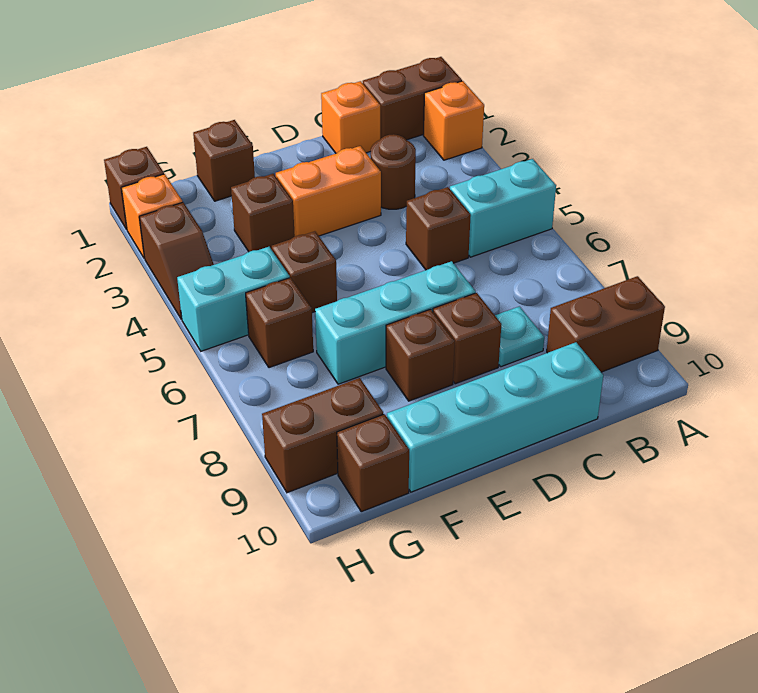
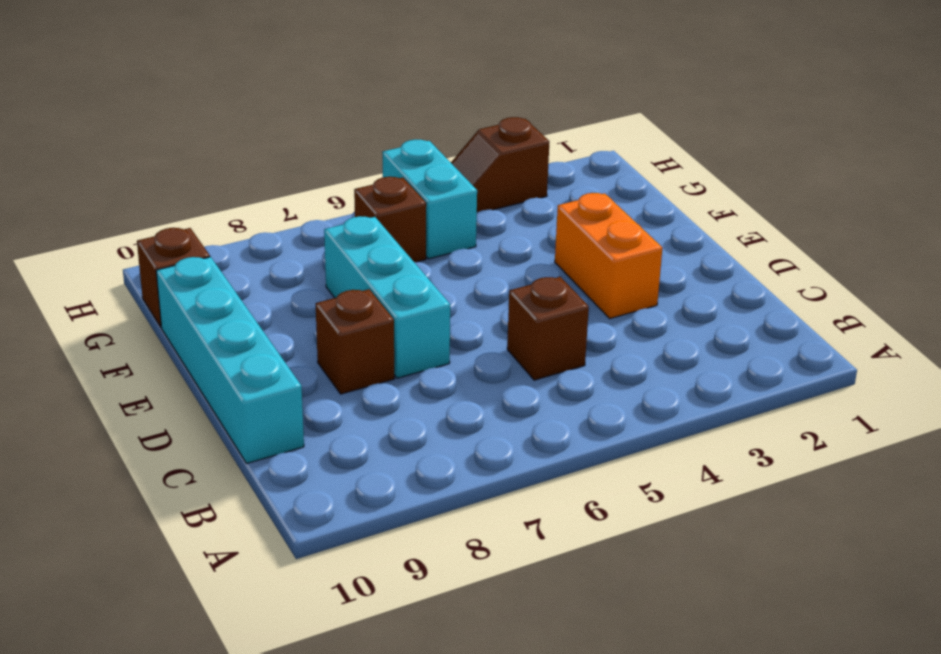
none -> brown 1x2 brick [363,57,462,140]
none -> orange 1x1 brick [423,81,484,160]
none -> cyan 1x2 brick [450,159,556,257]

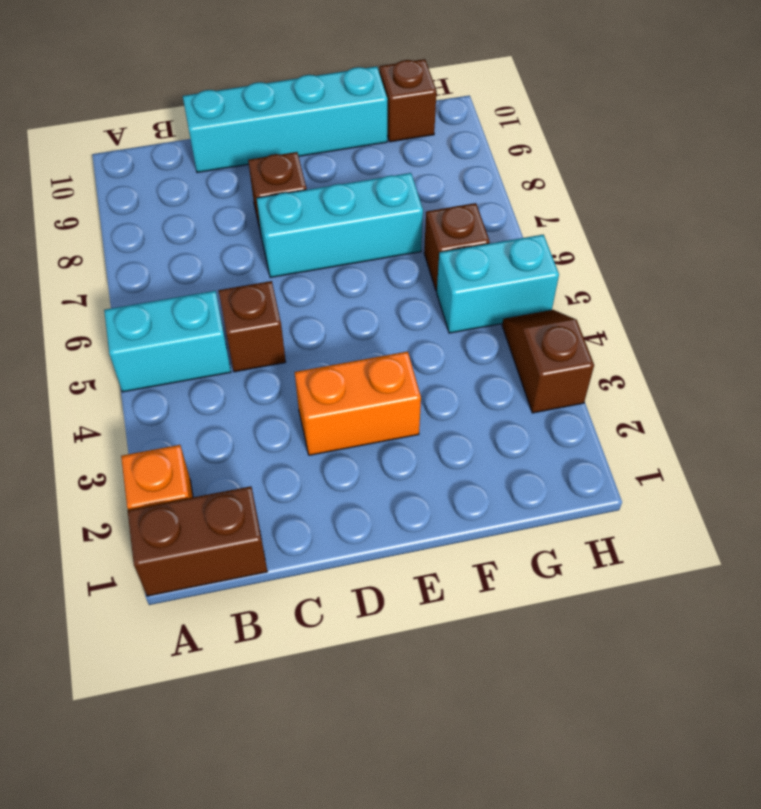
none -> brown 1x2 brick [547,276,665,372]
none -> orange 1x1 brick [321,81,380,153]
none -> brown 1x1 round brick [371,134,416,209]

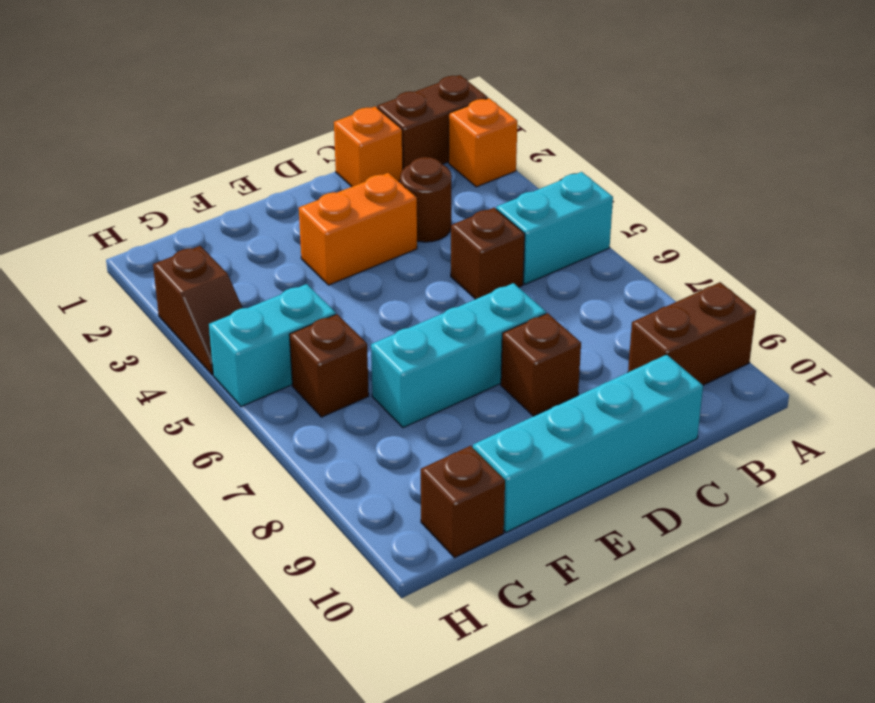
none -> cyan 1x1 plate [495,306,544,367]
none -> brown 1x1 brick [386,309,455,401]
none -> brown 1x1 brick [193,120,255,201]

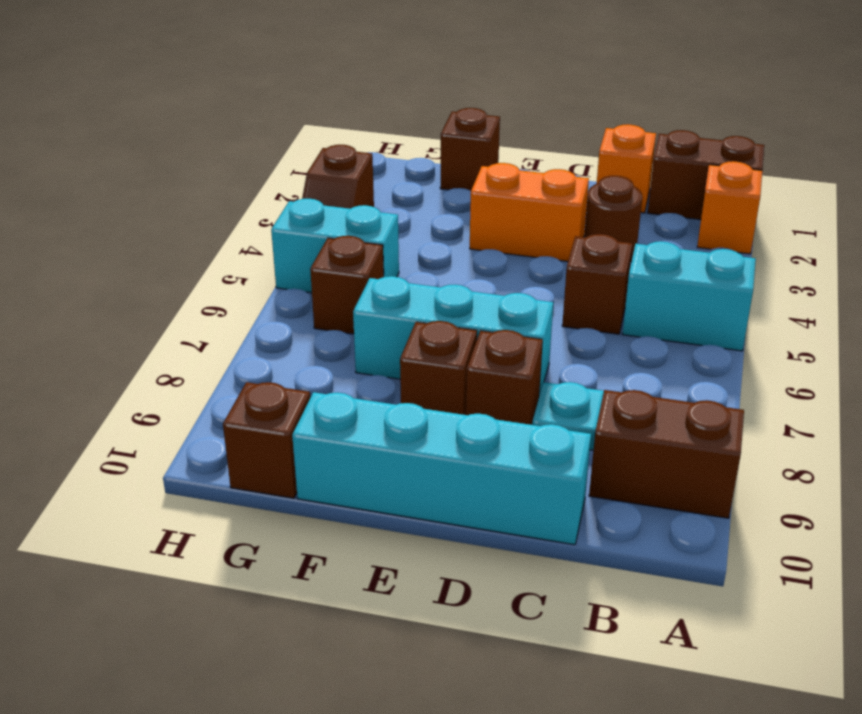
none -> brown 1x1 brick [231,174,295,252]
none -> brown 1x1 brick [272,231,337,313]
none -> brown 1x2 brick [262,378,383,493]

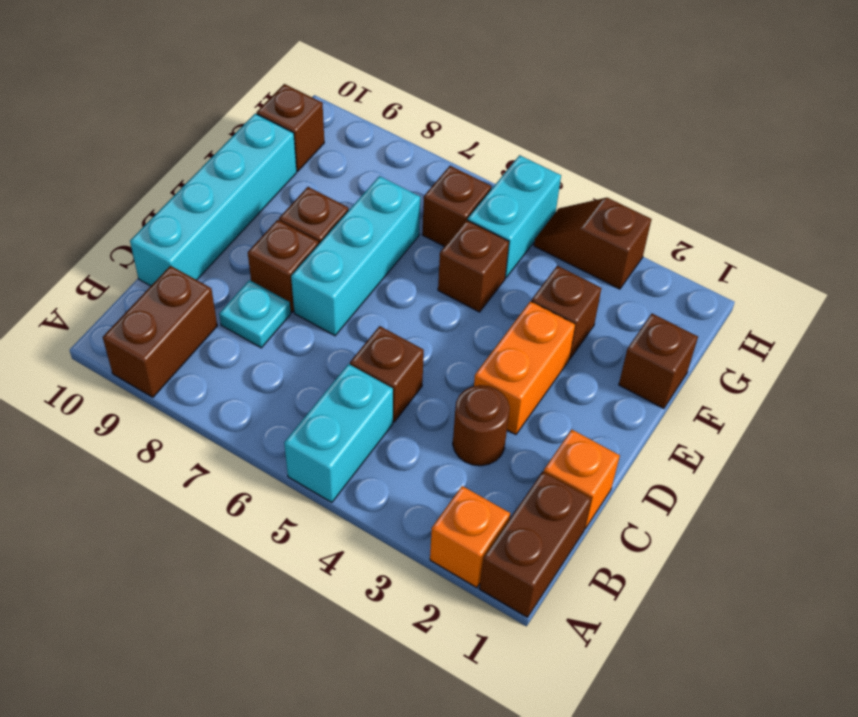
none -> brown 1x2 brick [262,378,383,493]
none -> brown 1x1 brick [104,147,164,230]
none -> orange 1x1 brick [121,174,182,258]

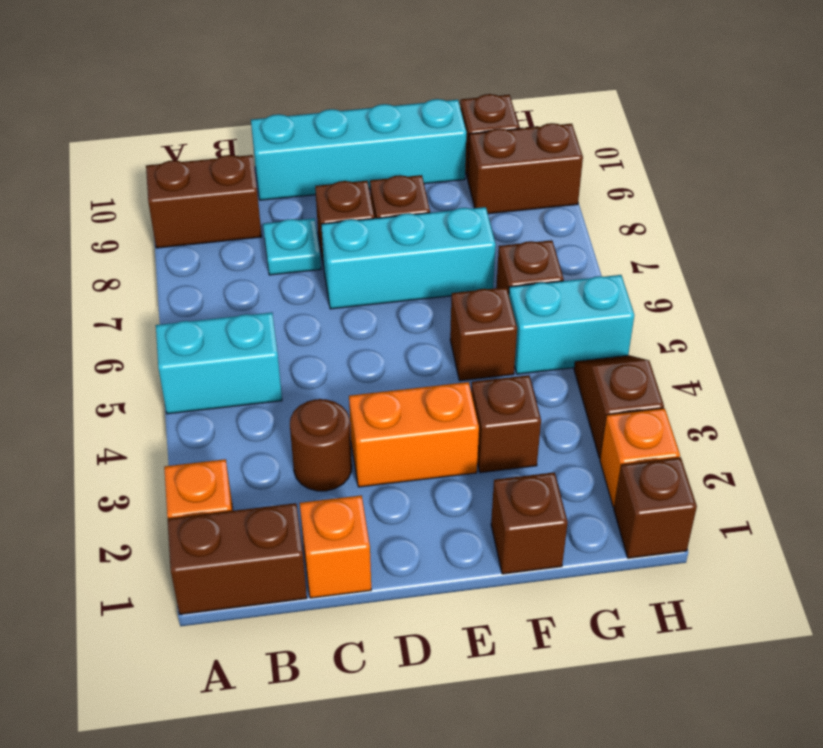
none -> brown 1x1 brick [406,187,471,270]

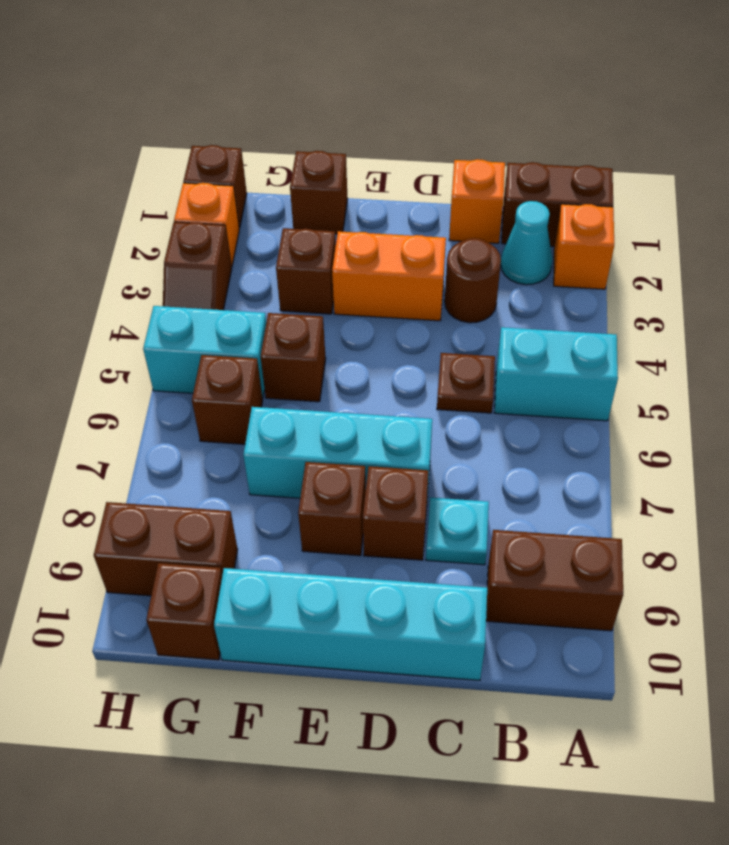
cyan 1x1 cone [501,201,552,285] -> none
brown 1x1 plate [437,353,495,413] -> brown 1x1 brick [406,187,471,270]

